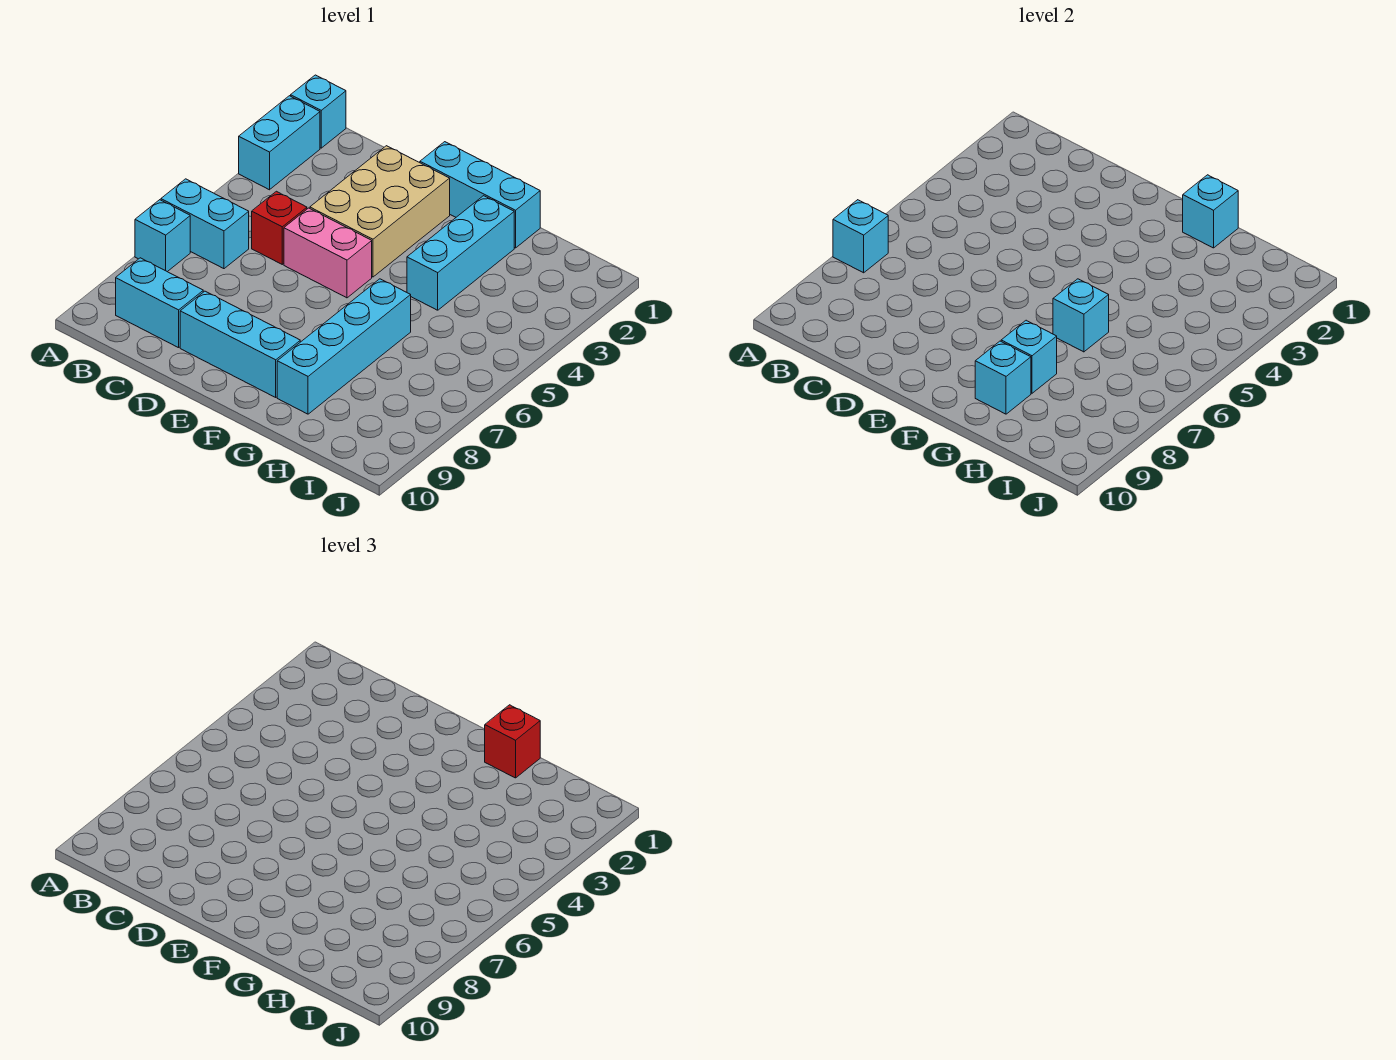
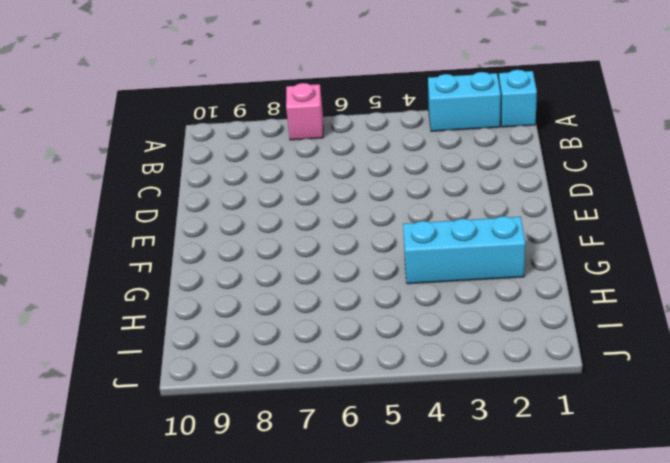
pink 1x1 brick [286,83,323,140] -> cyan 1x1 brick [135,200,190,272]
none -> cyan 1x2 brick [161,179,249,269]
none -> cyan 1x2 brick [116,258,203,348]
none -> red 1x1 brick [252,191,307,264]

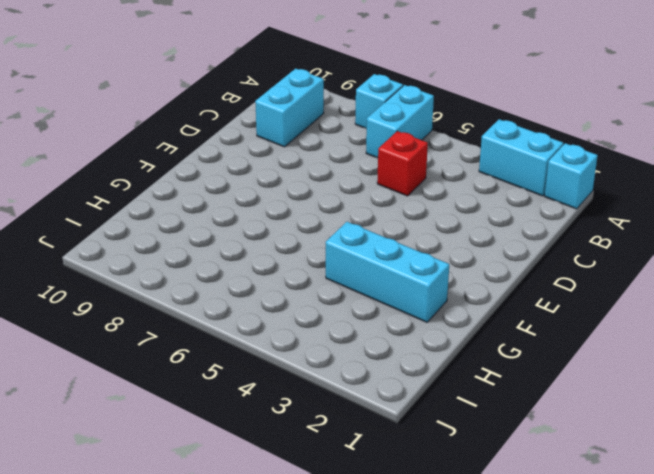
none -> tan 2x3 brick [310,146,450,277]
none -> pink 1x2 brick [284,208,372,298]
none -> cyan 1x3 brick [180,291,300,397]

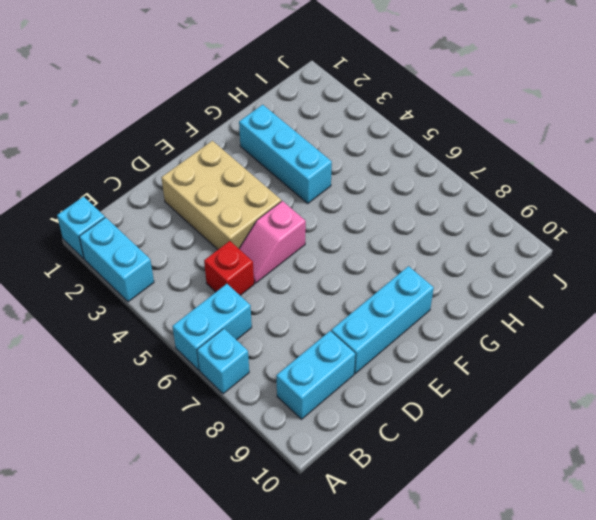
pink 1x2 slope [239,201,306,283] -> pink 1x2 brick [284,208,372,298]
none -> cyan 1x3 brick [420,142,540,248]
none -> cyan 1x4 brick [277,279,411,414]
none -> cyan 1x1 brick [833,200,888,273]

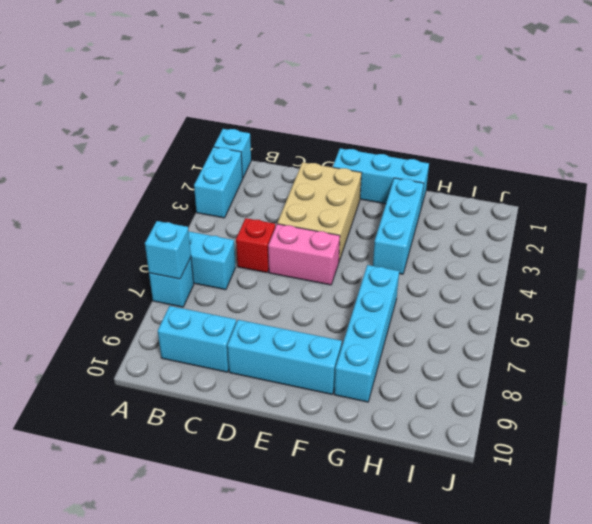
none -> cyan 1x1 brick [1183,175,1238,248]
none -> cyan 1x1 brick [1053,279,1109,352]
none -> cyan 1x1 brick [1001,320,1057,393]

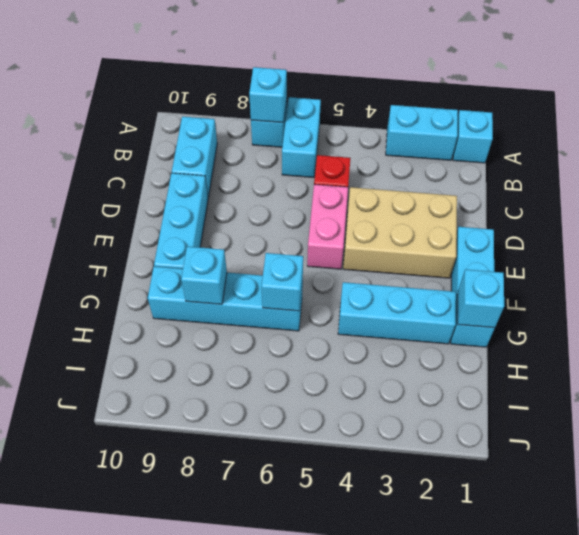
none -> cyan 1x1 brick [975,341,1031,414]
none -> red 1x1 brick [485,705,540,778]

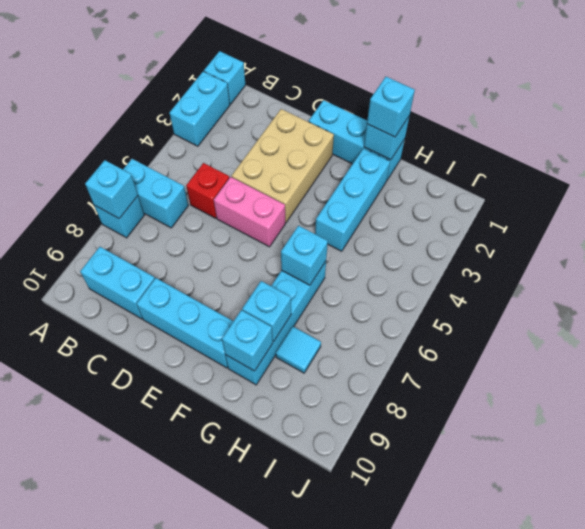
cyan 1x1 brick [367,77,415,137] -> red 1x1 brick [485,705,540,778]
cyan 1x1 tile [276,327,321,373] -> none

